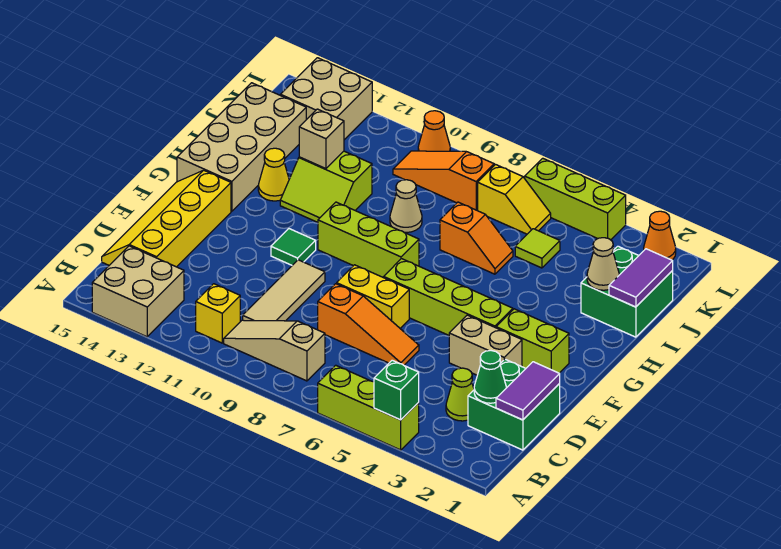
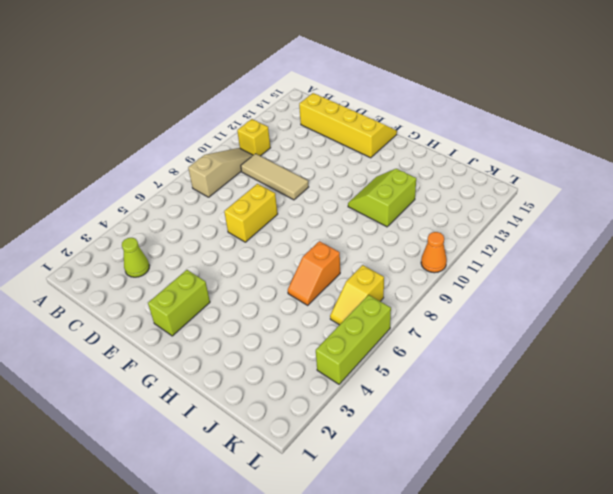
none -> lime 1x3 brick [318,365,419,450]
none -> tan 2x2 brick [92,246,184,337]
none -> green 2x2 brick [468,359,560,450]
none -> orange 1x3 slope [318,284,419,365]

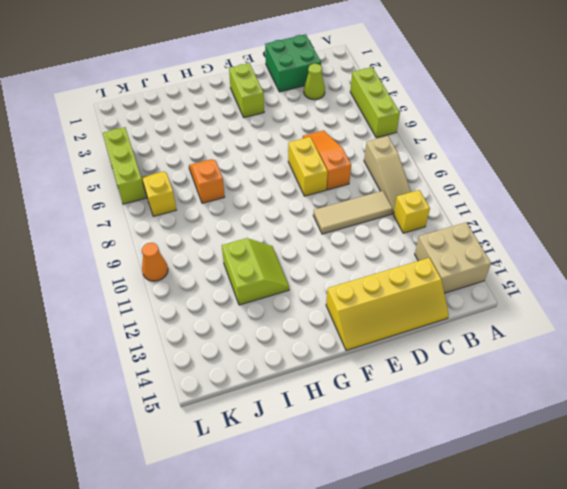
none -> tan 1x2 brick [449,315,522,375]
none -> lime 1x4 brick [384,259,513,335]
none -> green 1x1 tile [271,229,316,265]
none -> lime 1x3 brick [318,202,419,278]

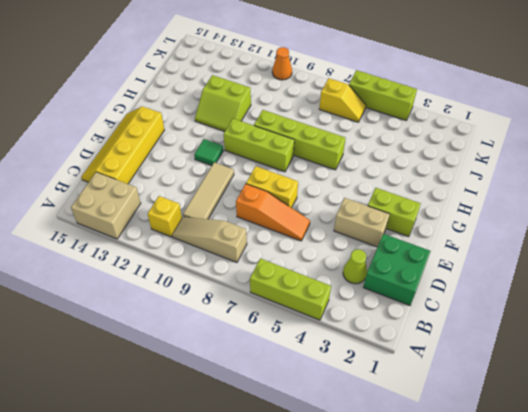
lime 1x4 brick [254,110,346,170] -> lime 1x4 brick moved to [384,259,513,335]
none -> tan 2x4 brick [177,83,306,211]
none -> yellow 1x1 cone [258,148,289,201]
none -> green 2x2 brick [581,246,673,337]
none -> orange 1x2 slope [440,202,513,274]

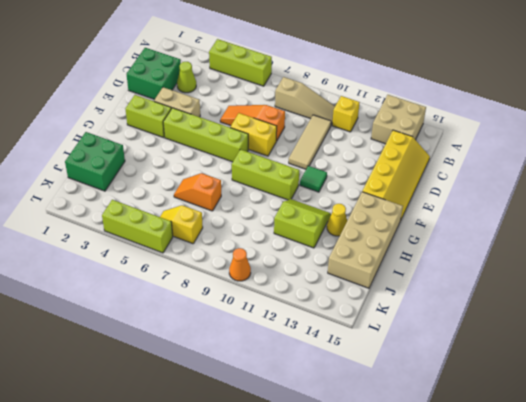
none -> tan 1x1 cone [390,180,422,233]
none -> lime 1x1 tile [515,229,560,268]
none -> orange 1x3 slope [393,151,494,210]
none -> tan 2x2 brick [280,58,372,140]

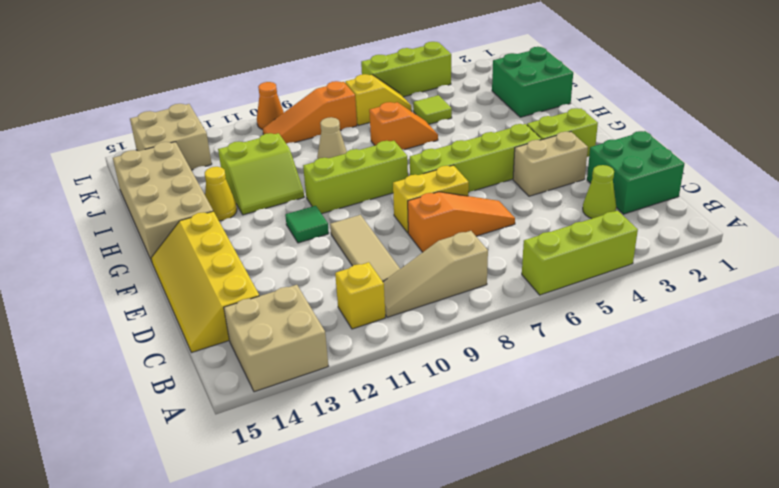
none -> orange 1x1 cone [644,211,676,260]
none -> green 1x1 brick [374,360,419,420]
none -> purple 1x2 tile [496,362,560,420]
none -> green 1x1 cone [474,351,506,403]

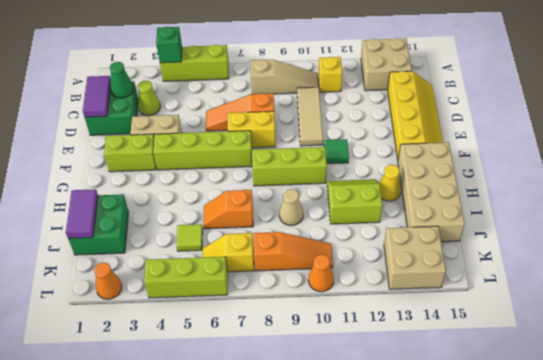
none -> tan 1x1 cone [587,238,619,290]
none -> tan 1x1 brick [299,109,344,169]

